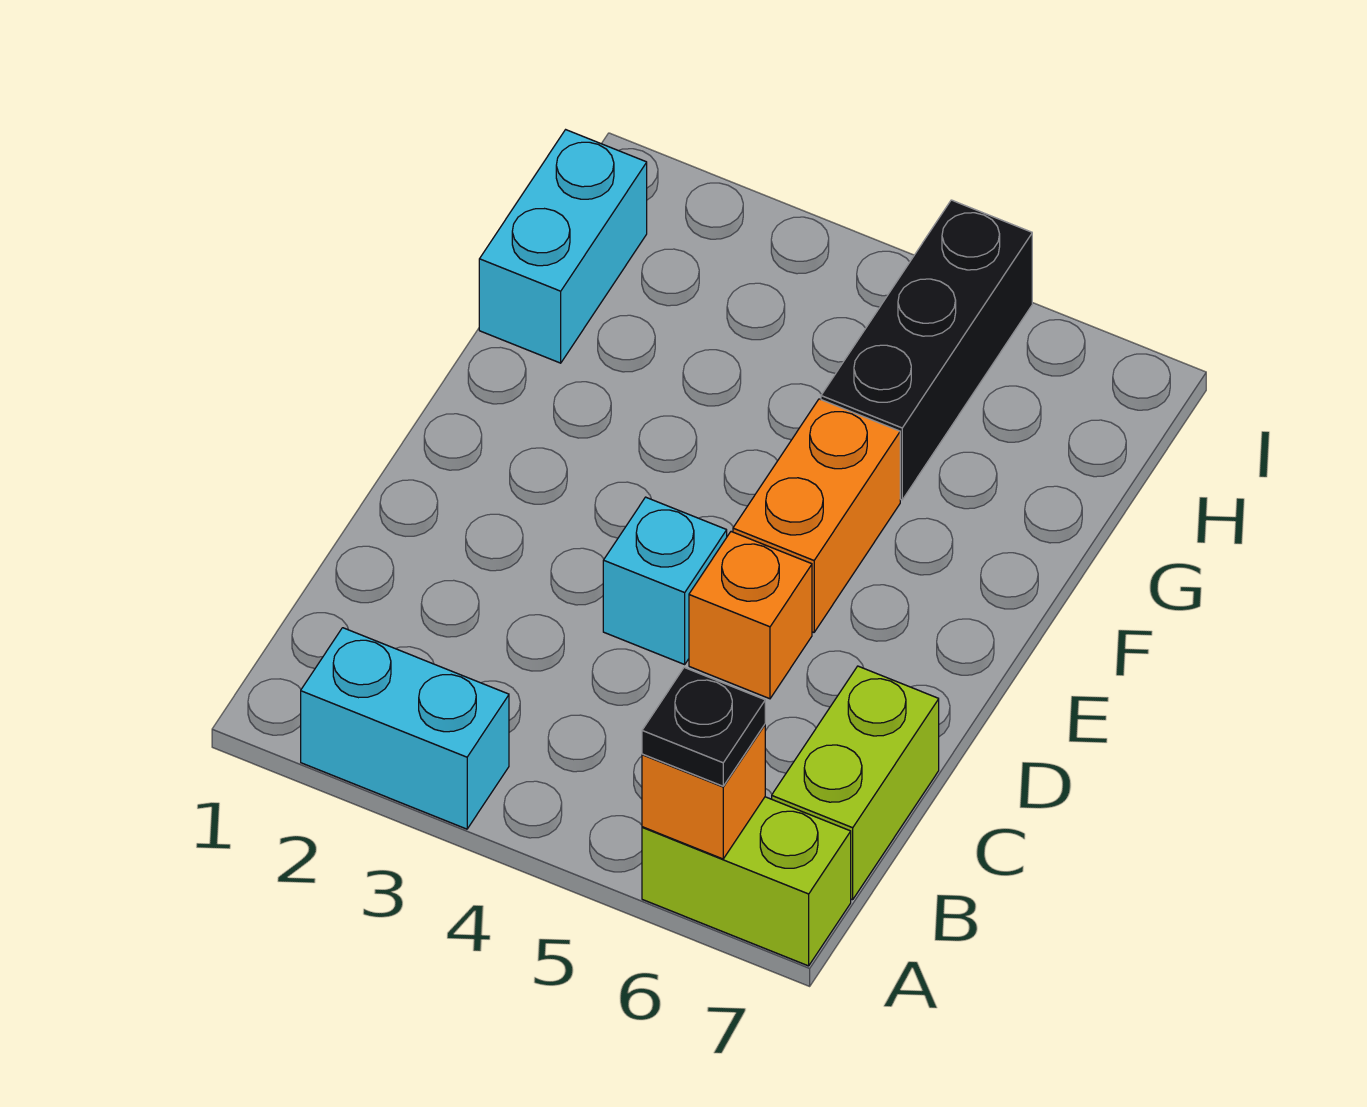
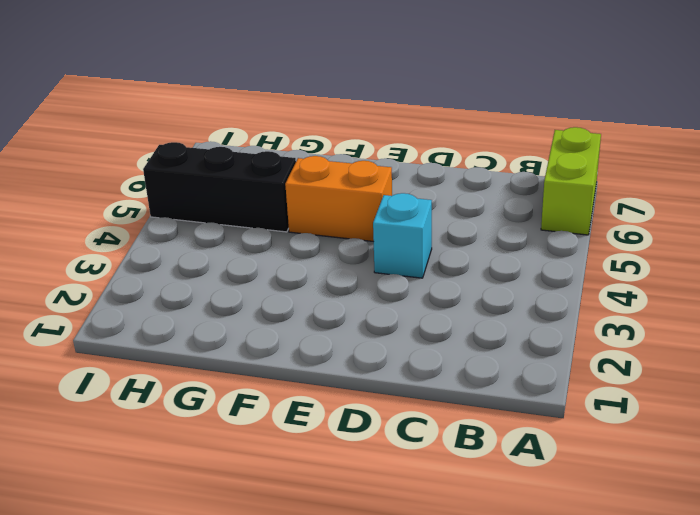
none -> cyan 1x2 brick [301,628,509,829]
none -> lime 1x2 brick [772,666,939,900]

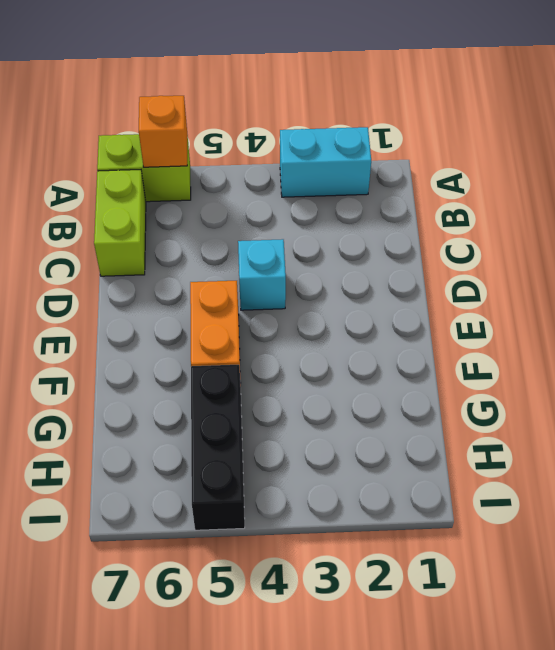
none -> orange 1x1 brick [689,532,812,699]
none -> cyan 1x2 brick [479,130,647,363]

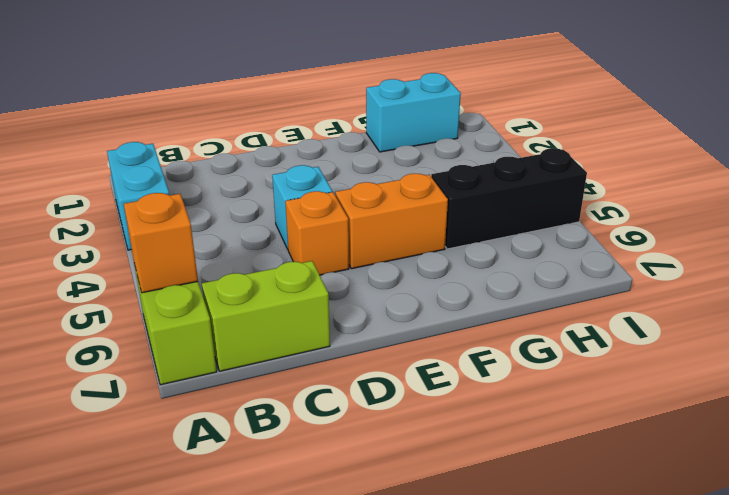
none -> black 1x1 plate [642,668,765,786]

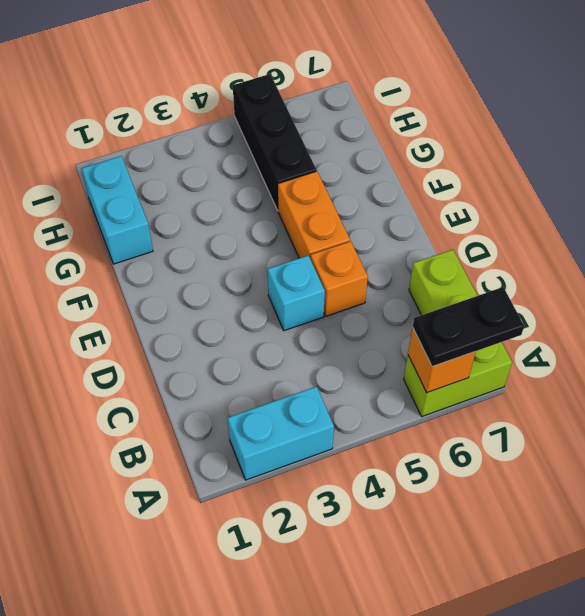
black 1x2 plate [413,287,524,367] -> black 1x1 plate [642,668,765,786]

